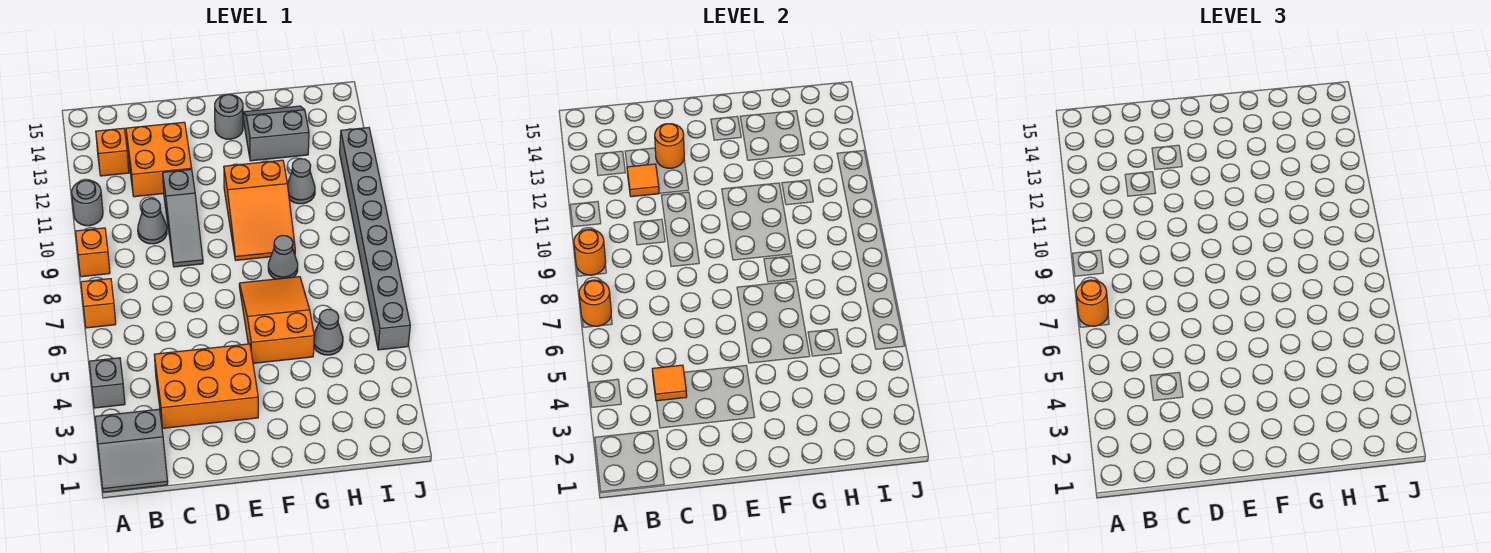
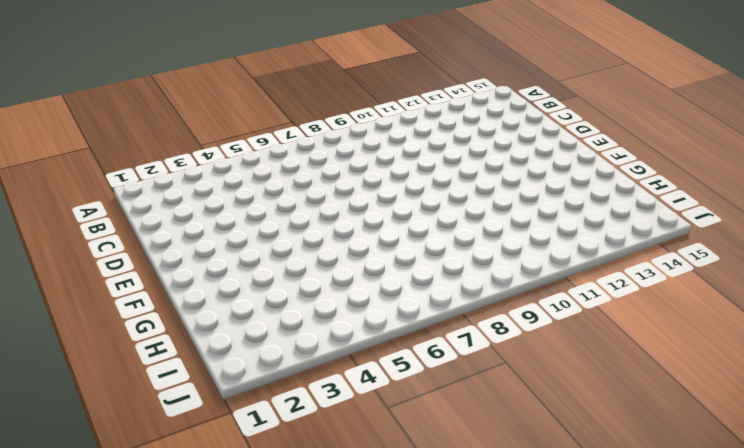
none -> grey 2x2 slope [95,409,168,492]
none -> grey 1x1 brick [89,358,125,408]
none -> orange 1x1 brick [81,279,116,328]

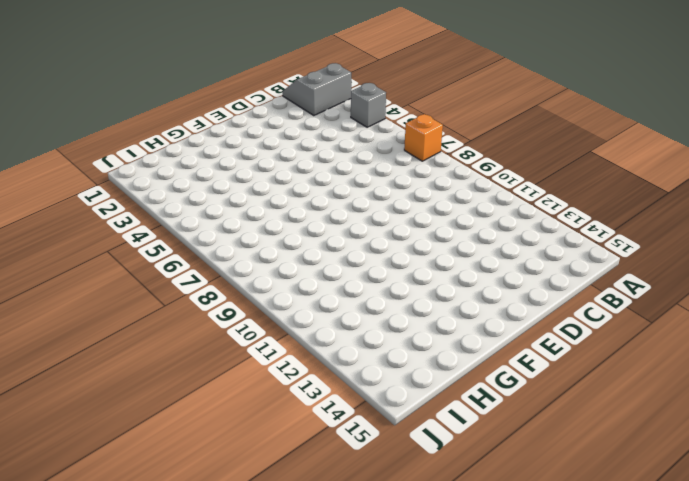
none -> orange 1x1 brick [76,228,110,277]
none -> grey 1x1 round brick [72,180,103,226]
none -> orange 1x1 brick [96,128,129,176]

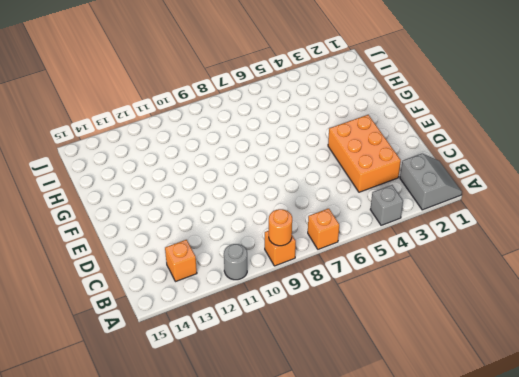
none -> grey 1x1 cone [138,199,167,244]
none -> orange 2x2 brick [126,122,192,197]
none -> grey 1x3 slope [163,169,203,267]

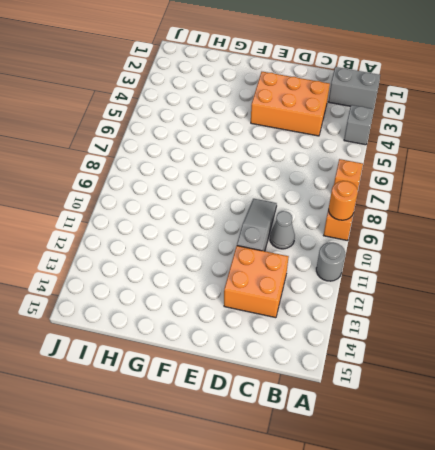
none -> orange 1x1 brick [96,128,129,176]
none -> orange 2x3 slope [239,277,314,363]
none -> orange 2x3 slope [224,160,295,260]

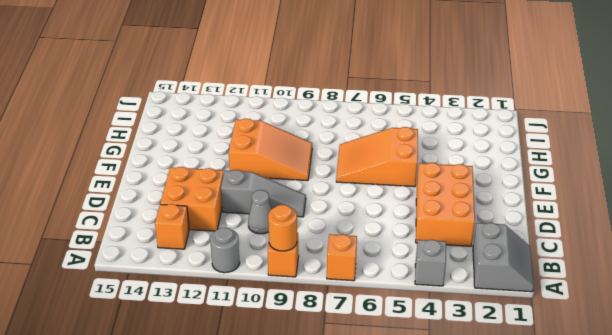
none -> grey 1x1 round brick [215,95,243,139]
none -> grey 1x1 cone [268,235,298,279]
none -> grey 2x2 slope [243,106,309,161]

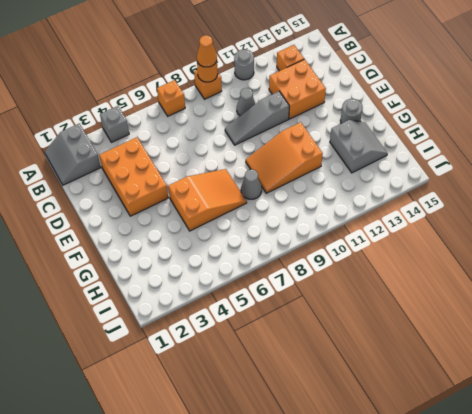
orange 1x1 cone [197,35,217,67] -> none
none -> grey 1x1 cone [314,309,343,355]
none -> grey 1x1 cone [287,159,315,204]
none -> grey 1x8 brick [340,128,410,350]

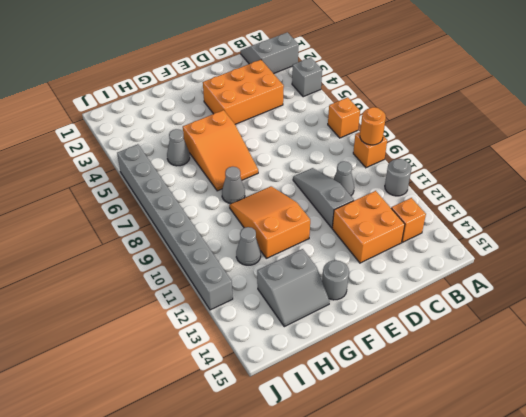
none -> orange 1x1 round brick [579,280,611,326]
none -> orange 1x1 tile [652,365,687,401]
none -> orange 1x1 tile [627,164,659,197]

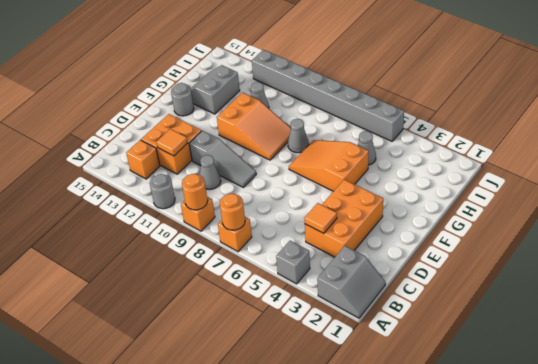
none -> orange 1x1 round brick [655,124,684,168]
none -> orange 1x1 round brick [1076,280,1108,326]

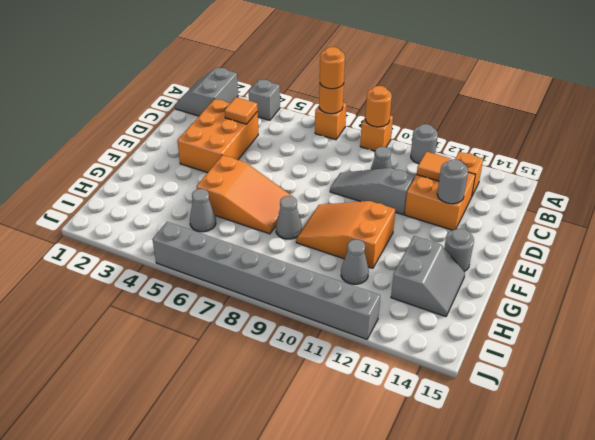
grey 1x1 round brick [437,159,468,204] -> orange 1x1 round brick [655,124,684,168]

